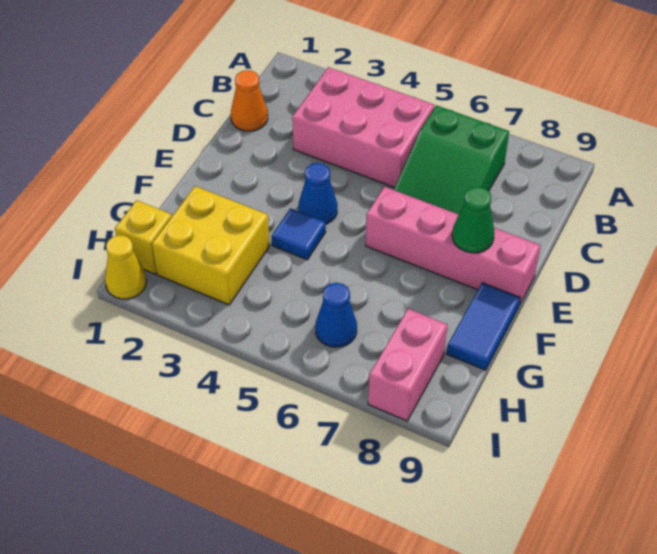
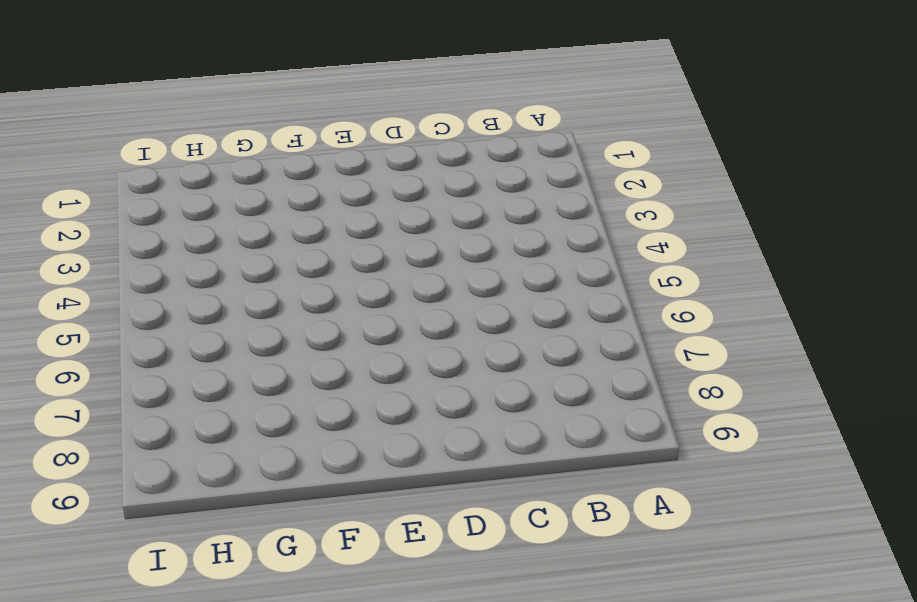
none -> pink 2x3 brick [292,67,434,187]
none -> green 2x3 slope [394,105,509,214]
none -> orange 1x1 cone [231,70,268,131]

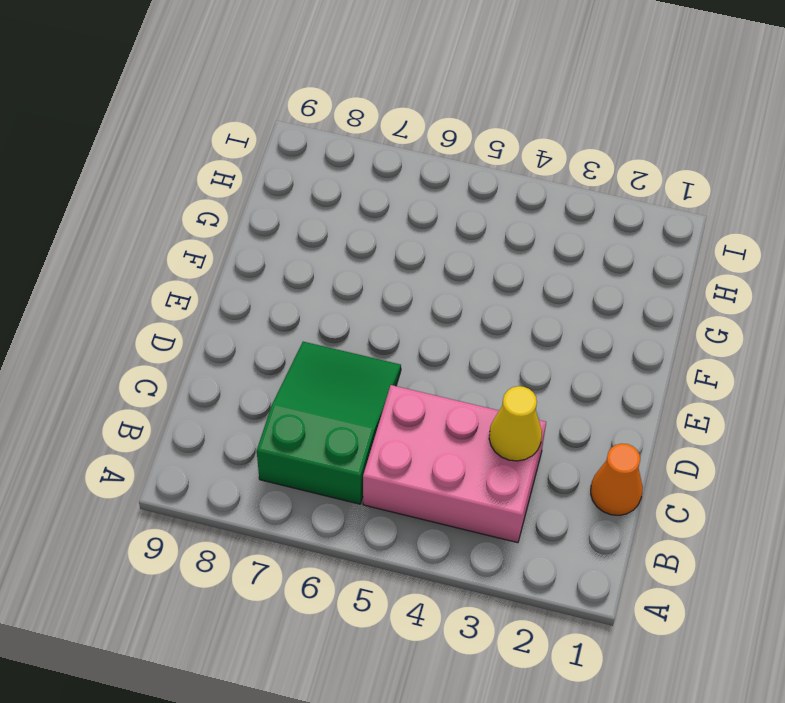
yellow 1x1 cone [489,386,542,461] -> yellow 1x1 cone moved to [105,235,147,299]
none -> blue 1x1 cone [298,163,337,224]
none -> pink 1x4 brick [366,187,541,305]
none -> blue 1x1 tile [272,208,326,260]

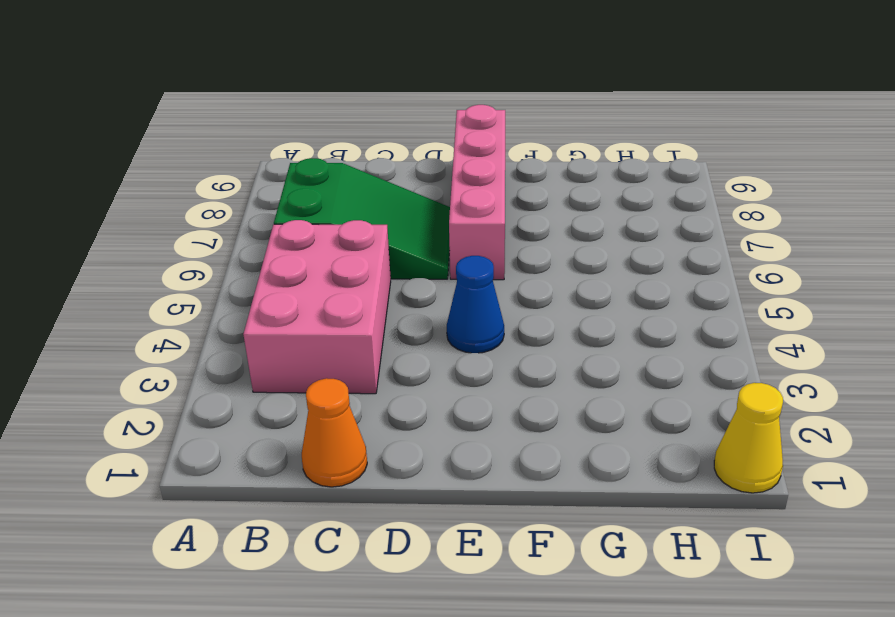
none -> blue 1x1 tile [272,208,326,260]
none -> blue 1x2 tile [447,283,520,370]
none -> yellow 2x2 brick [152,186,269,305]

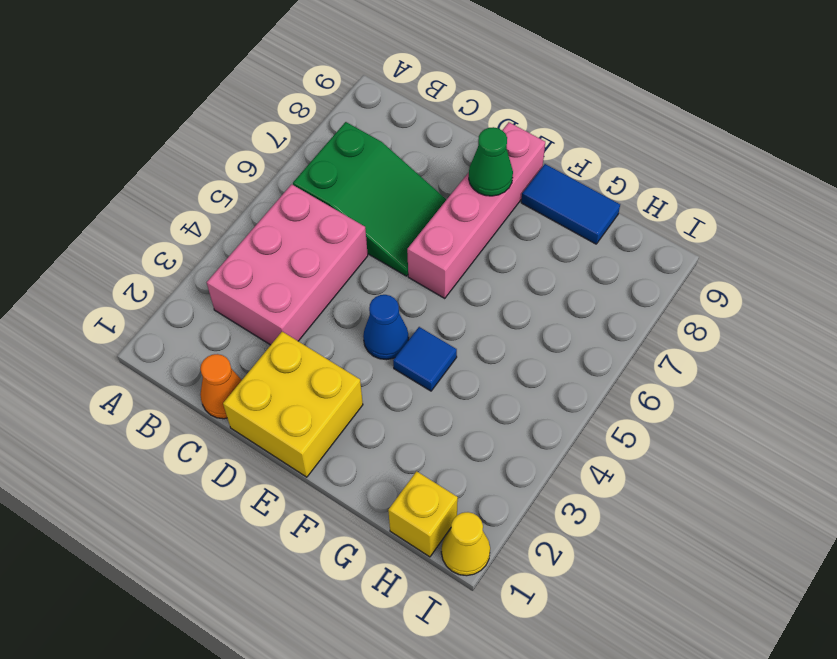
yellow 2x2 brick [223,332,363,477] -> yellow 2x2 brick moved to [152,186,269,305]
none -> blue 1x1 cone [315,283,357,347]
none -> pink 1x2 brick [368,309,447,421]

